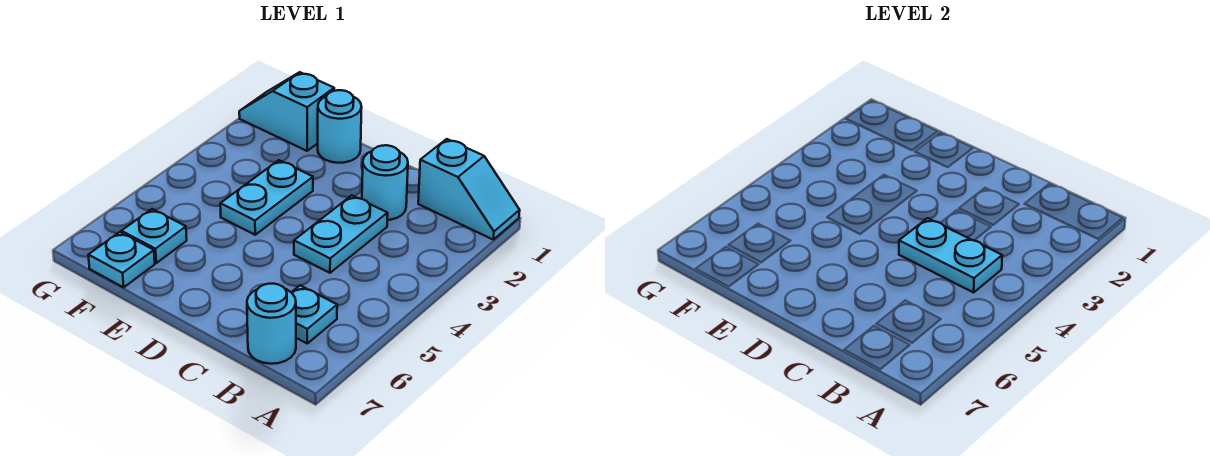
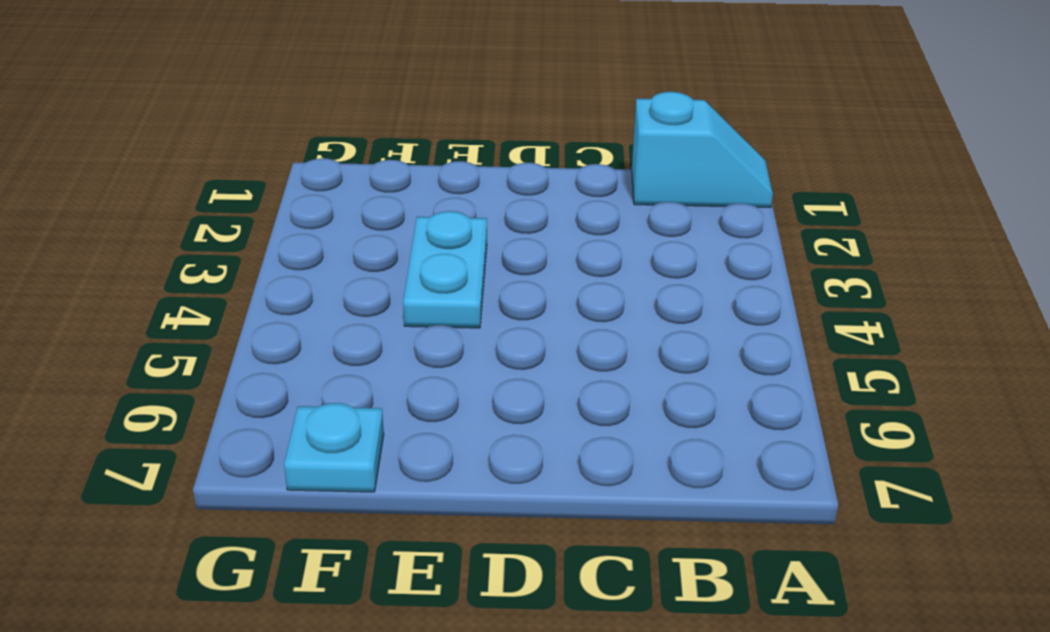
none -> cyan 1x1 plate [291,285,337,343]
none -> cyan 1x1 round brick [247,284,296,364]

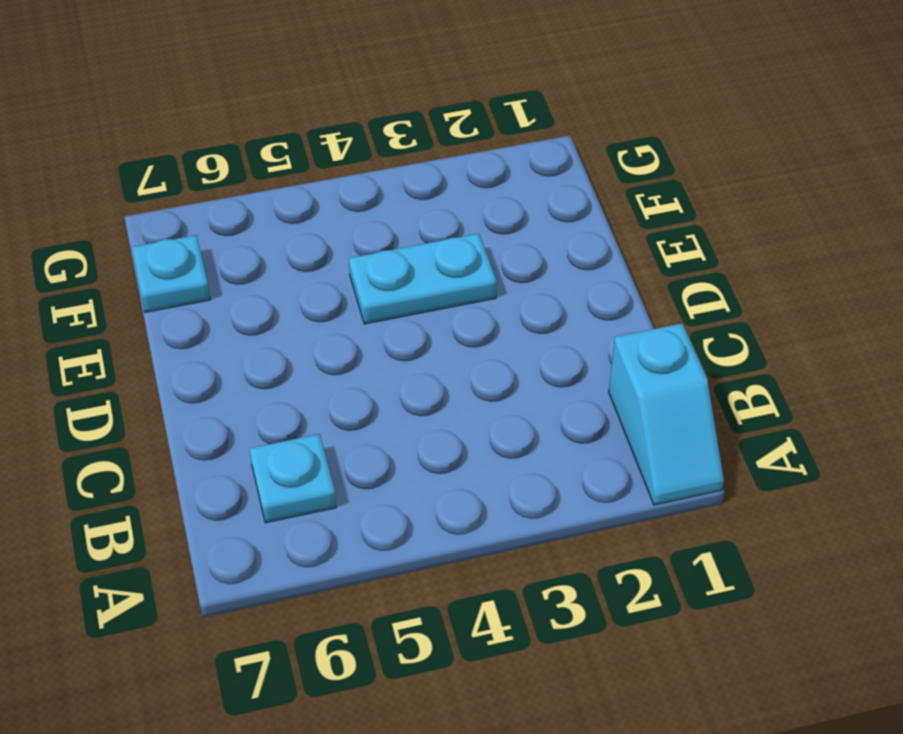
none -> cyan 1x1 round brick [247,284,296,364]
none -> cyan 1x1 round brick [362,145,408,220]

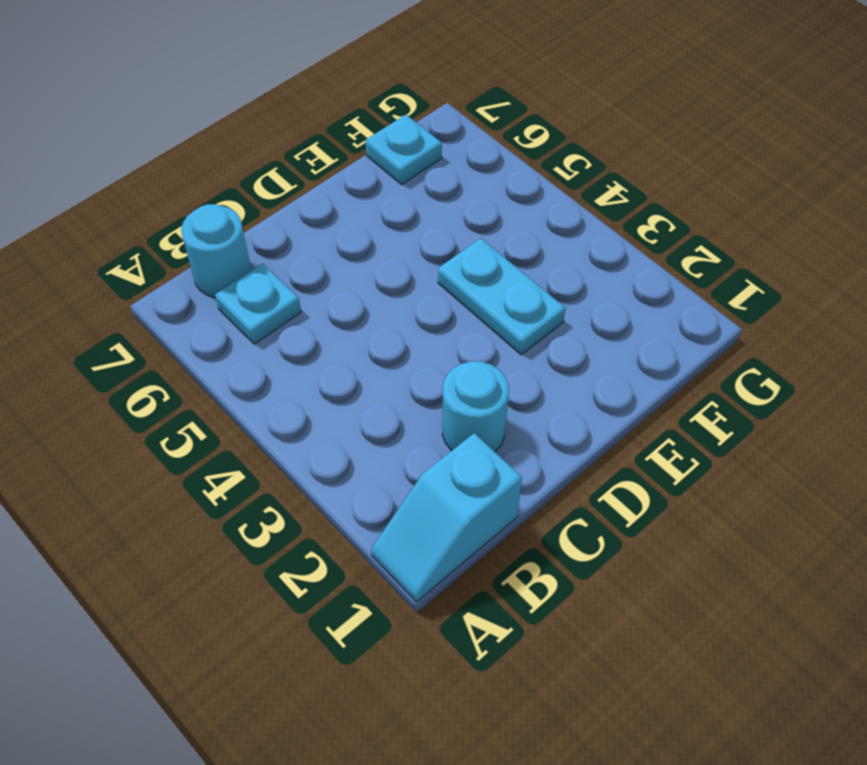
none -> cyan 1x2 plate [294,195,388,273]
none -> cyan 1x1 round brick [318,90,362,163]

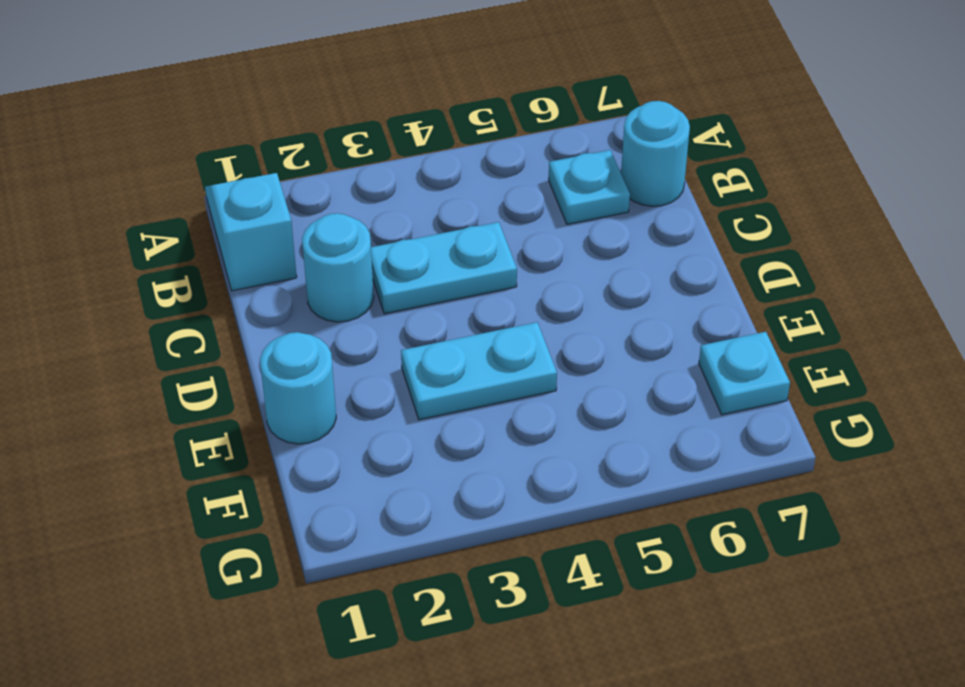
none -> cyan 1x2 slope [239,72,334,151]
none -> cyan 1x1 plate [121,209,187,263]

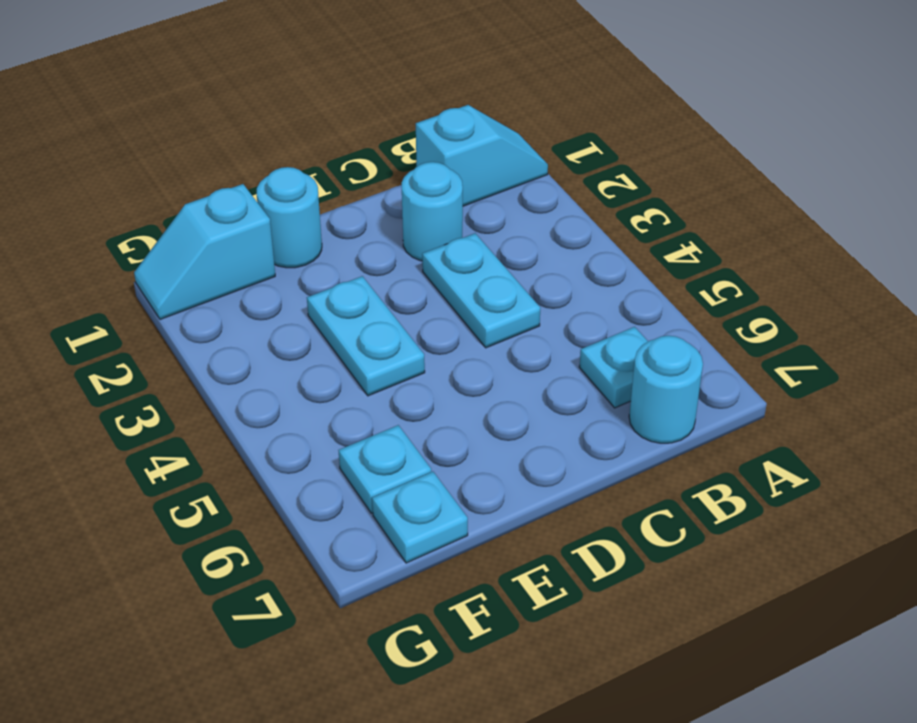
none -> cyan 1x2 plate [899,218,1002,293]

